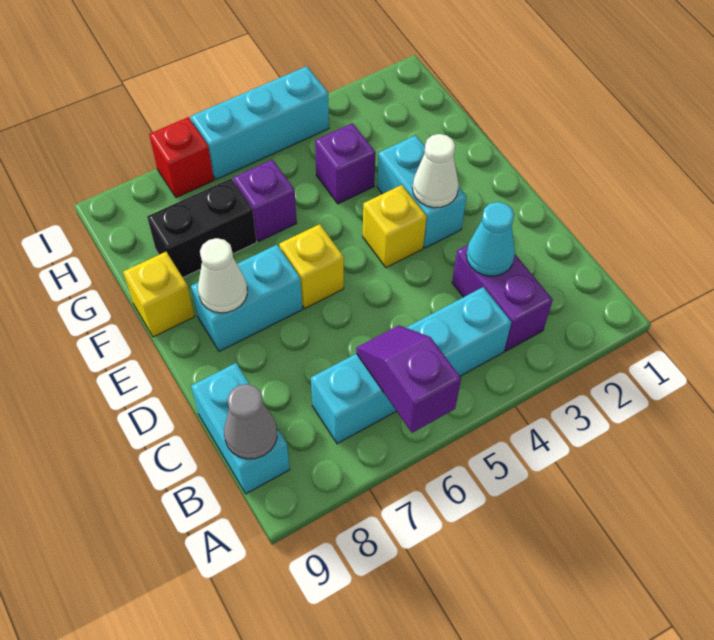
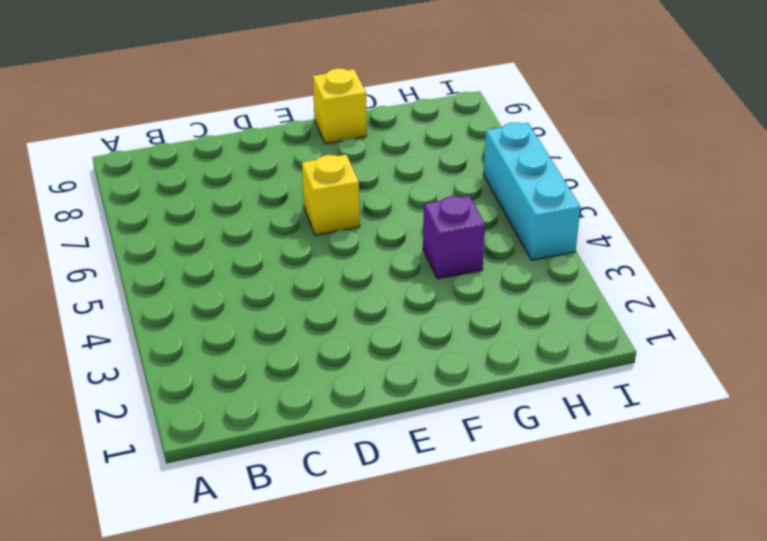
none -> purple 1x2 brick [452,245,553,351]
none -> cyan 1x4 brick [311,287,511,444]
none -> cyan 1x2 brick [191,363,290,494]

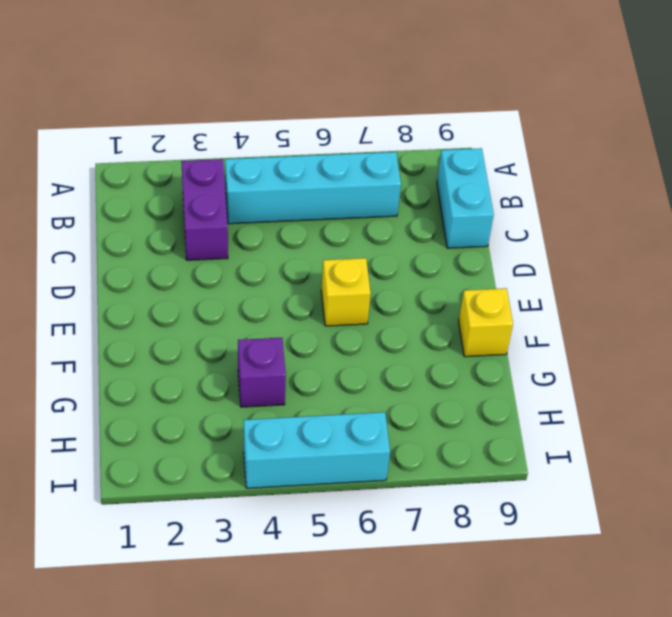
none -> cyan 1x2 brick [377,135,467,248]
none -> yellow 1x1 brick [363,185,427,268]
none -> cyan 1x2 brick [191,245,303,351]

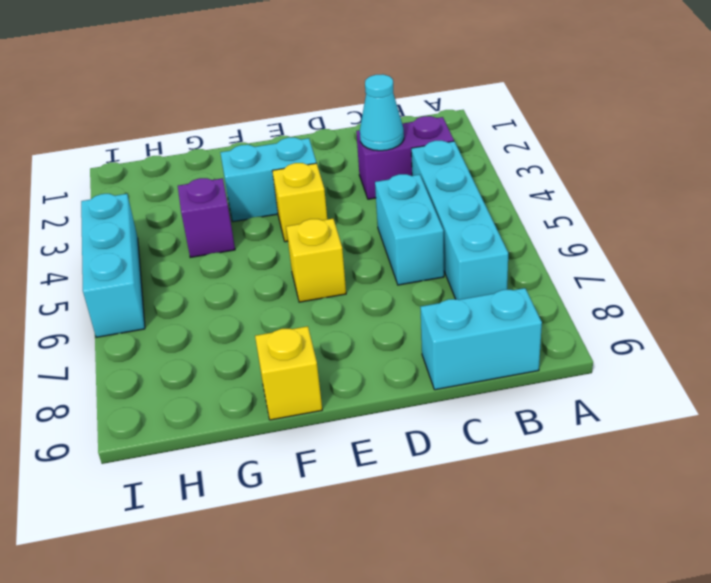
cyan 1x2 brick [375,174,444,285] -> cyan 1x2 brick moved to [191,245,303,351]
none -> purple 1x1 brick [233,159,297,241]
none -> black 1x2 brick [147,178,257,277]
none -> red 1x1 brick [149,117,214,198]

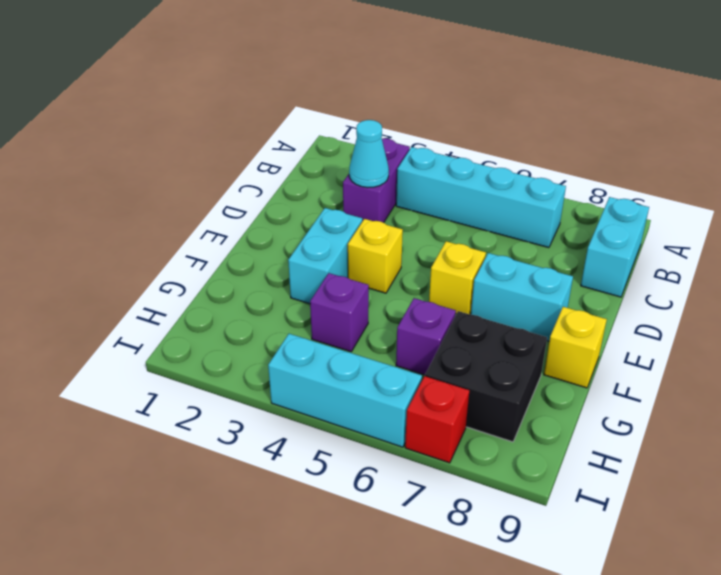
black 2x2 brick [425,311,547,442] -> black 1x2 brick [147,178,257,277]
none -> purple 1x2 slope [356,325,461,433]
none -> grey 1x1 cone [224,384,277,459]
none -> white 1x1 cone [413,134,459,208]

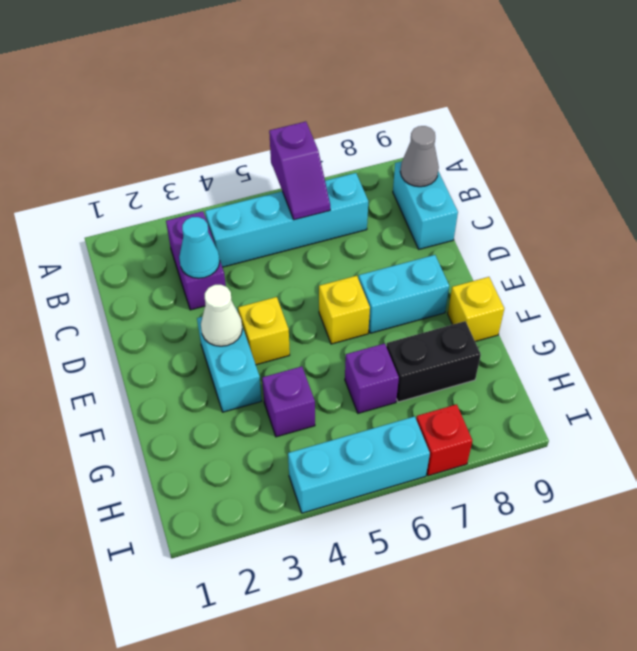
none -> white 1x1 cone [198,238,247,313]

